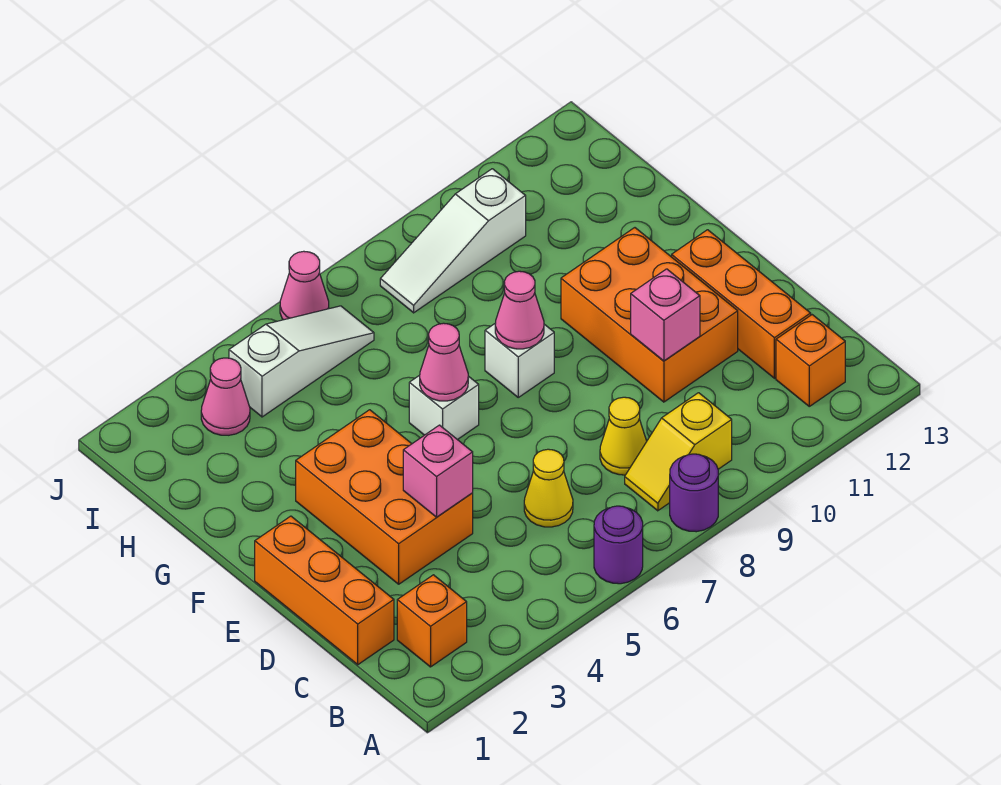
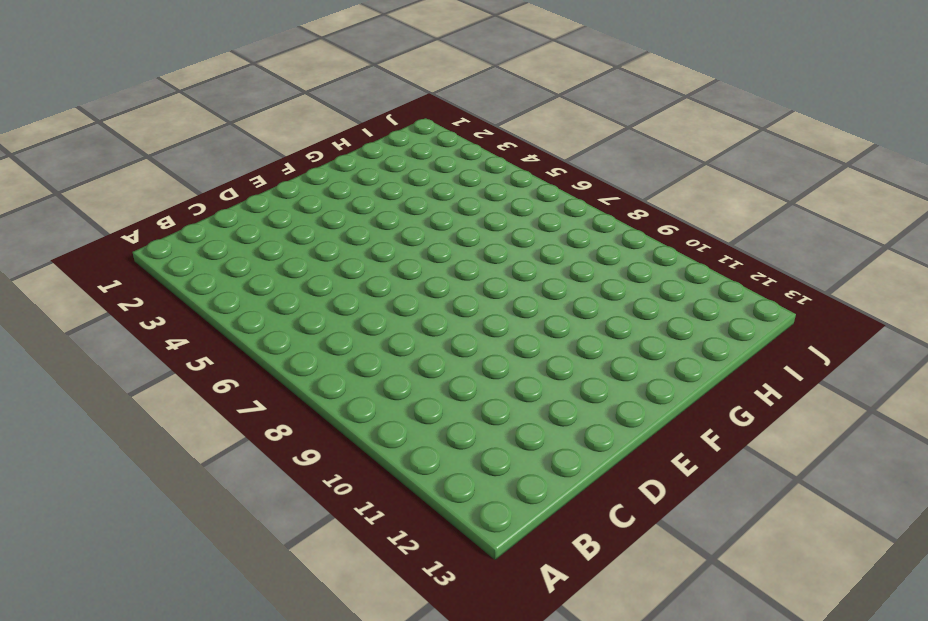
none -> purple 1x1 round brick [594,506,643,584]
none -> purple 1x1 round brick [670,454,718,532]
none -> orange 1x1 brick [397,575,467,667]

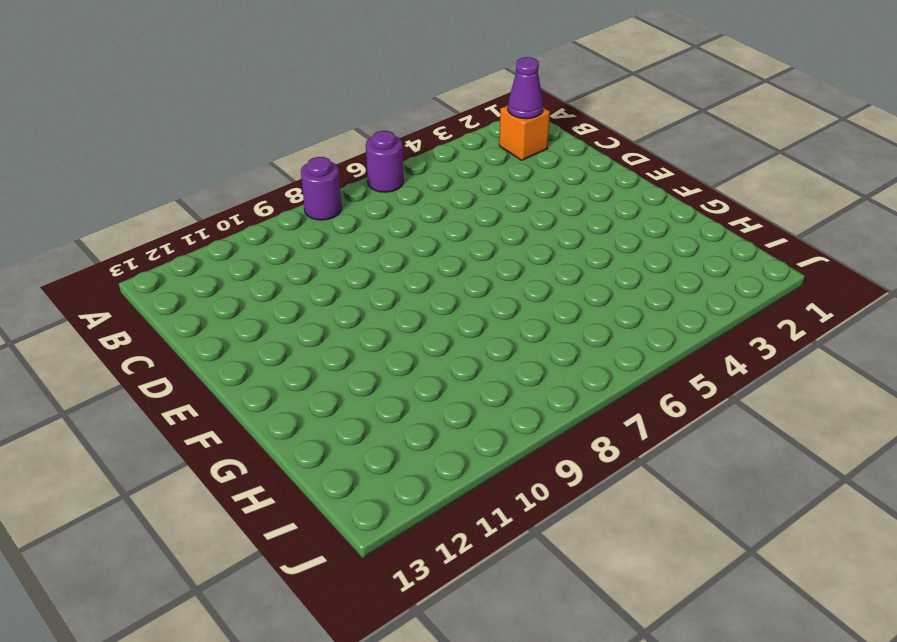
purple 1x1 cone [508,57,543,119] -> none
none -> yellow 1x2 slope [625,393,732,511]
none -> orange 1x1 brick [776,315,845,406]
none -> orange 1x3 brick [255,516,394,665]

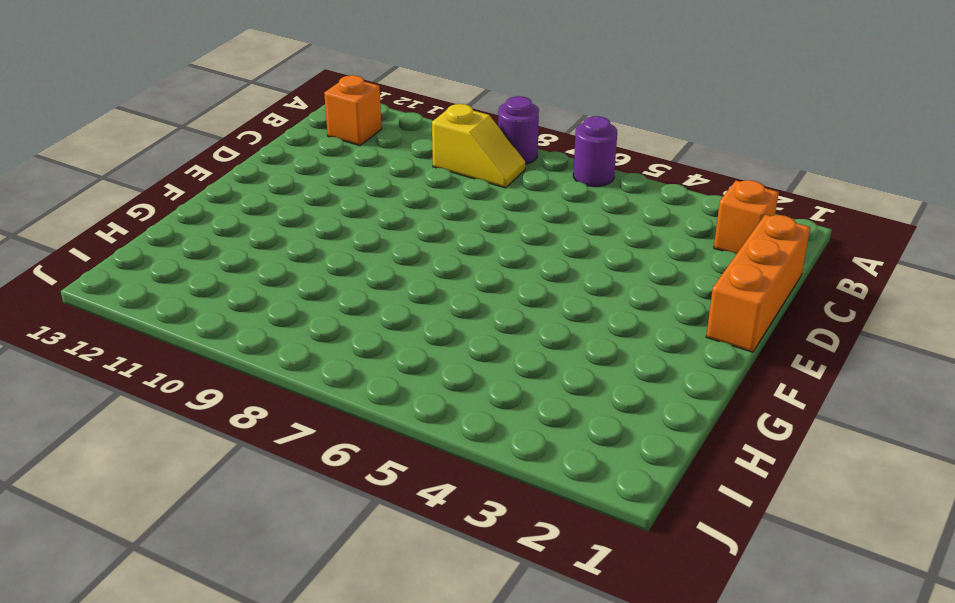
none -> yellow 1x1 cone [524,449,573,527]
none -> yellow 1x1 cone [600,397,647,475]
none -> orange 1x3 brick [672,230,811,378]

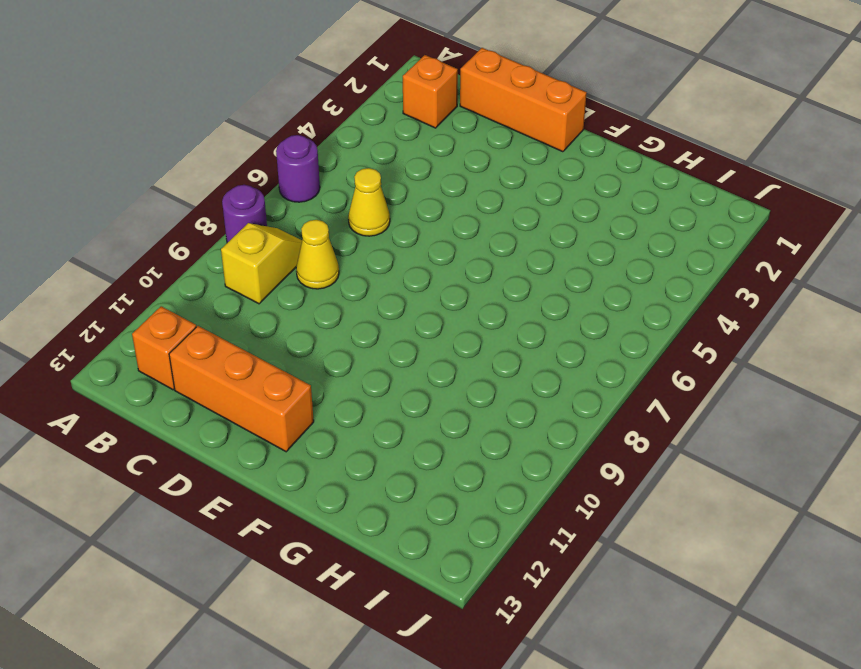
none -> orange 2x3 brick [296,410,473,584]
none -> orange 2x3 brick [561,228,738,402]
none -> white 1x1 brick [409,375,479,440]

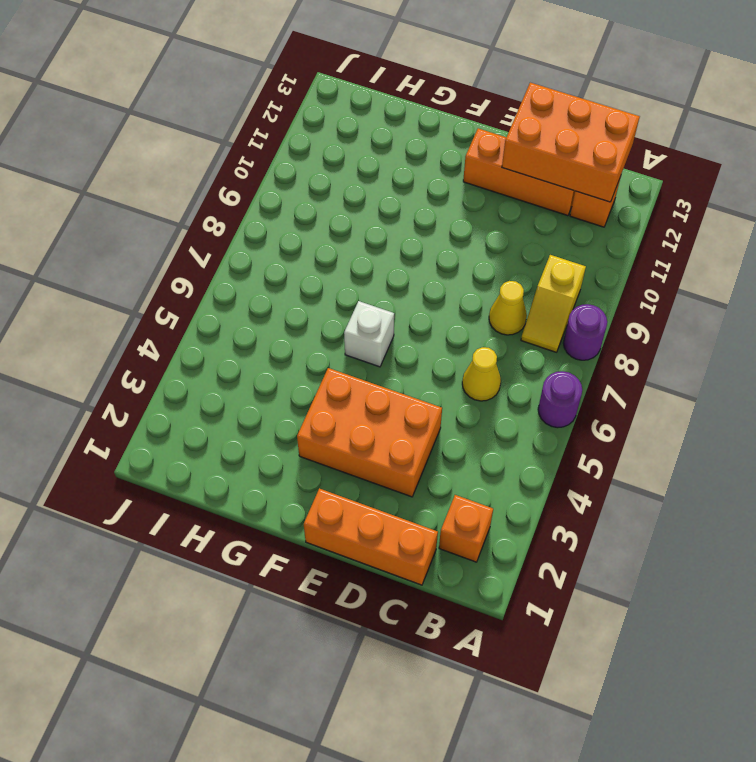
orange 2x3 brick [502,83,640,202] -> orange 2x3 brick moved to [561,228,738,402]
none -> white 1x1 brick [485,323,554,397]
none -> pink 1x1 cone [201,358,250,435]
none -> white 1x3 slope [229,306,374,417]

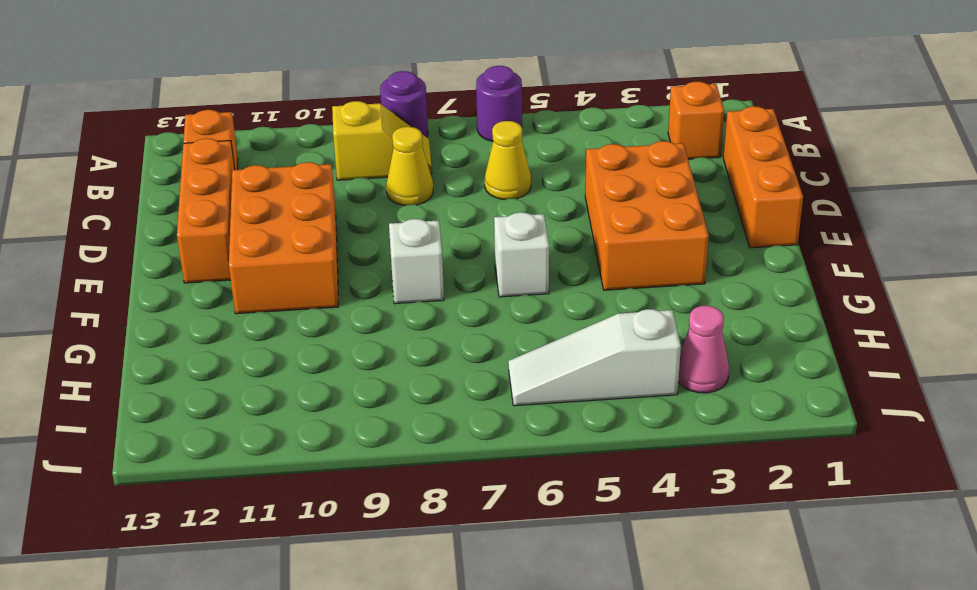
none -> white 1x3 slope [380,169,526,313]
none -> pink 1x1 cone [280,251,329,320]
none -> pink 1x1 brick [403,425,473,517]

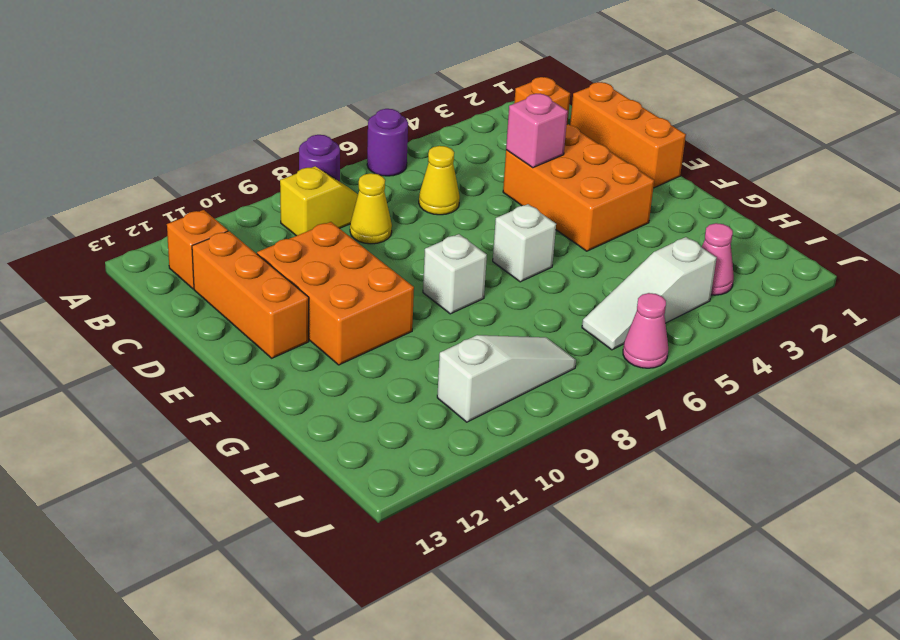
none -> pink 1x1 brick [631,269,700,361]
none -> pink 1x1 cone [420,323,468,401]
none -> pink 1x1 cone [495,271,544,349]

